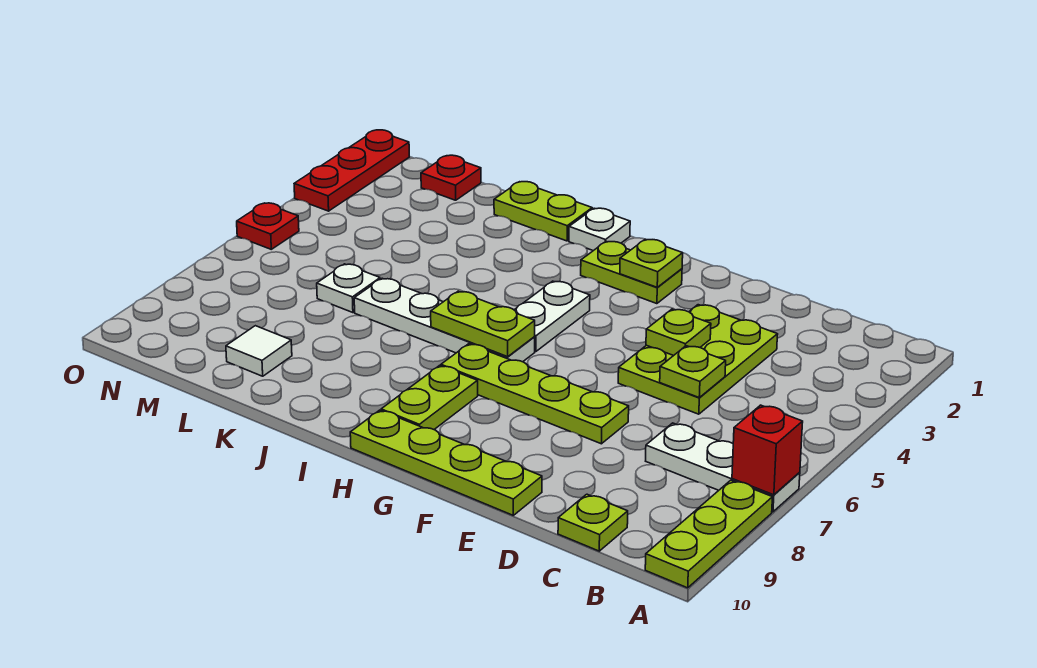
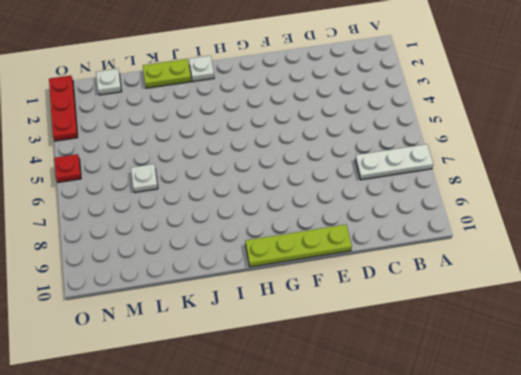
white 1x1 plate [96,69,121,95] -> red 1x1 plate [421,155,481,200]
none -> lime 1x3 plate [645,480,772,588]
none -> lime 1x1 plate [558,494,628,551]
none -> lime 2x3 plate [618,305,778,414]

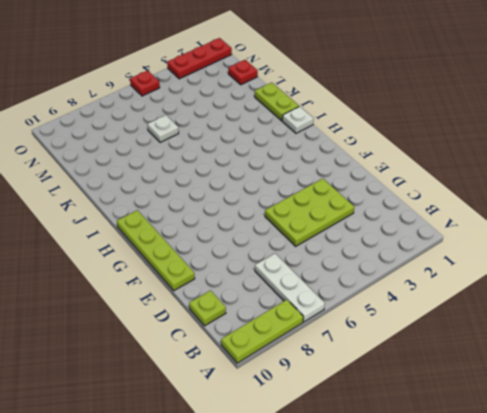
none -> lime 1x4 plate [441,344,629,444]
none -> lime 1x2 plate [581,241,682,304]
none -> white 1x2 plate [515,281,590,351]

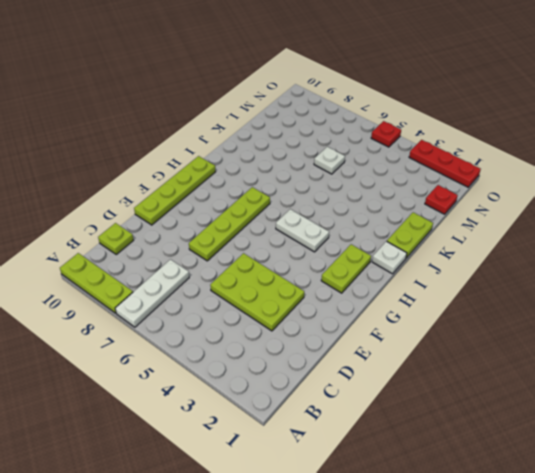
none -> white 1x4 plate [354,278,535,362]
none -> lime 1x2 plate [381,365,478,429]
none -> white 1x1 tile [226,326,292,376]

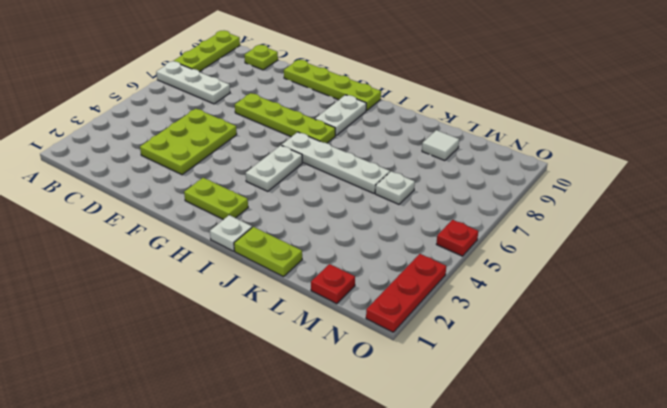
white 1x2 plate [315,95,366,136] -> lime 1x2 plate [381,365,478,429]
none -> red 1x1 brick [732,405,803,495]
none -> lime 1x1 plate [660,346,726,397]
none -> lime 1x1 plate [646,309,711,356]

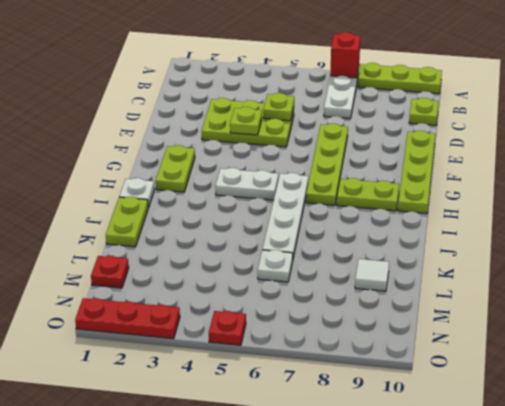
none -> lime 1x1 plate [620,239,683,287]
none -> lime 1x2 plate [431,291,535,357]

